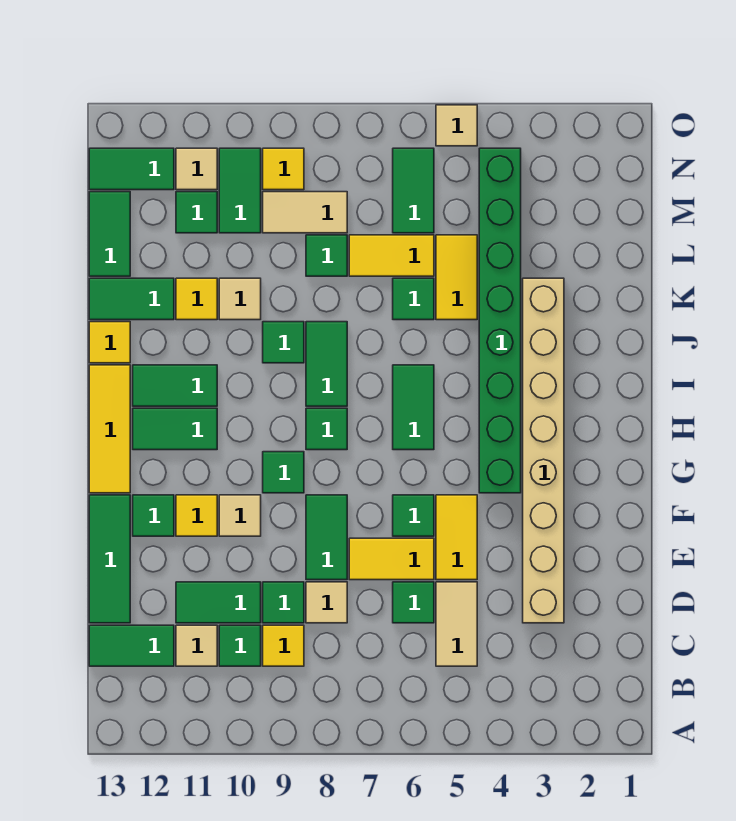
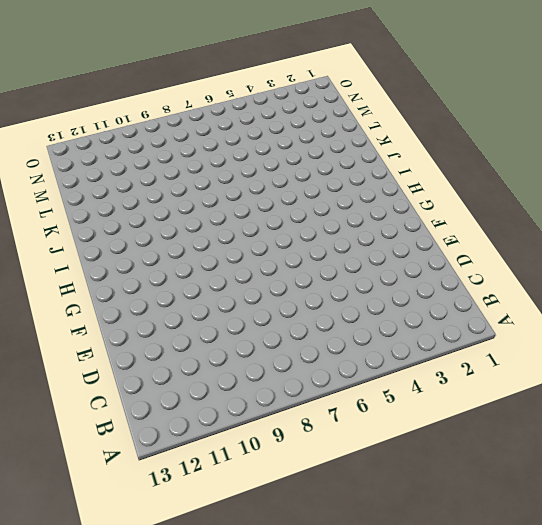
none -> tan 1x2 tile [436,582,477,666]
none -> yellow 1x1 tile [263,625,304,666]
none -> green 1x1 tile [219,625,261,666]
none -> tan 1x1 tile [176,625,217,666]

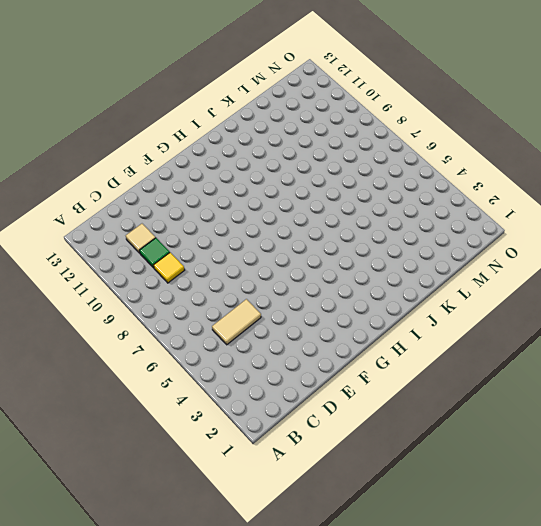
none -> green 1x2 tile [89,625,174,666]
none -> tan 1x8 brick [523,278,564,623]
none -> green 1x1 tile [393,582,434,623]
none -> tan 1x1 tile [306,582,347,623]

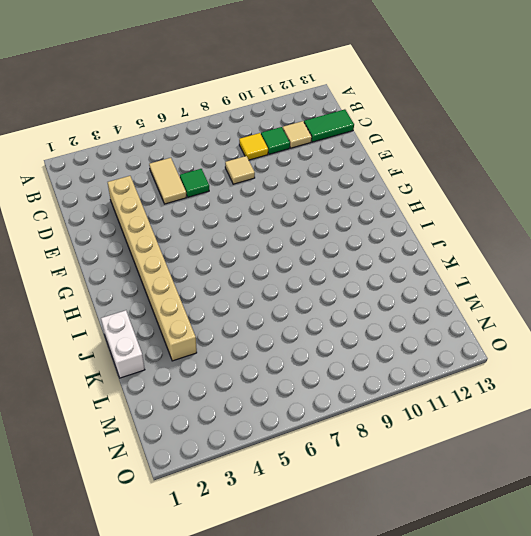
white 1x2 brick [101,310,145,378] -> none
none -> green 1x1 tile [263,582,304,623]
none -> green 1x2 tile [176,582,261,623]
none -> green 1x3 tile [89,495,130,623]
none -> yellow 1x2 tile [436,495,477,580]

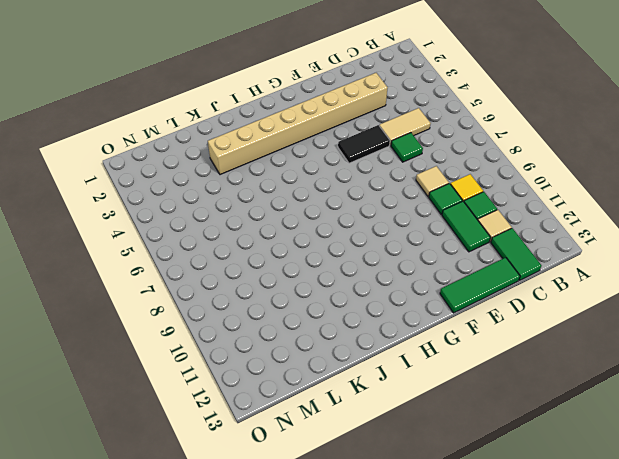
black 1x2 tile [338,125,390,163] -> yellow 1x2 tile [436,495,477,580]
none -> yellow 1x2 tile [349,538,434,580]
none -> green 1x2 tile [306,495,347,580]
none -> green 1x1 tile [393,495,434,536]
none -> tan 1x1 tile [219,495,261,536]

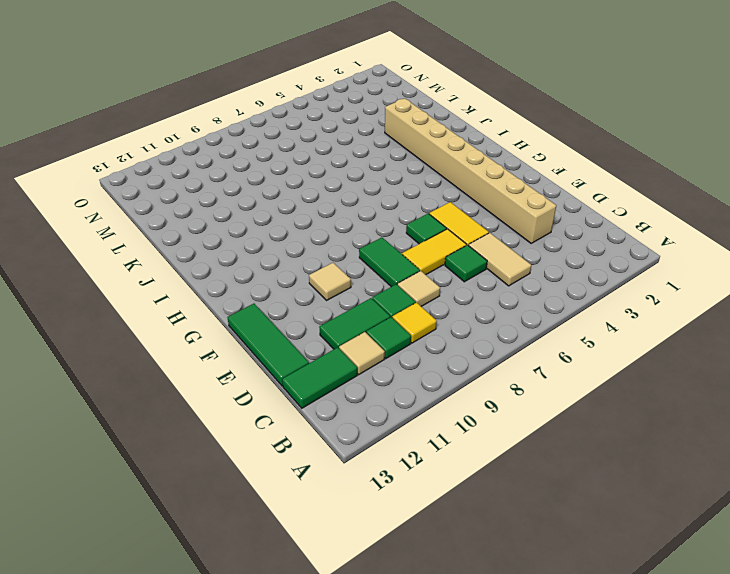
none -> yellow 1x1 tile [176,495,217,536]
none -> green 1x1 tile [133,495,174,536]
none -> green 1x8 brick [479,148,521,493]
none -> green 1x1 tile [263,452,304,493]

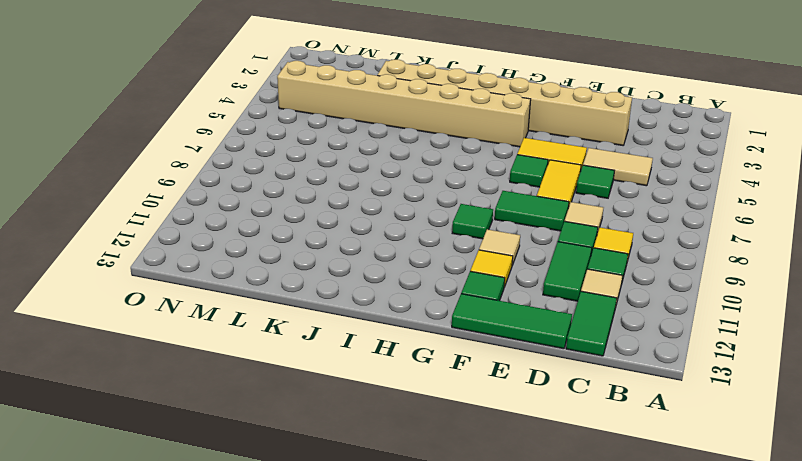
tan 1x8 brick [277,61,531,147] -> green 1x8 brick [479,148,521,493]
none -> yellow 1x3 tile [89,365,130,493]
none -> green 1x2 tile [393,365,434,450]
none -> green 1x1 tile [306,408,347,450]
none -> green 1x2 tile [133,408,217,450]

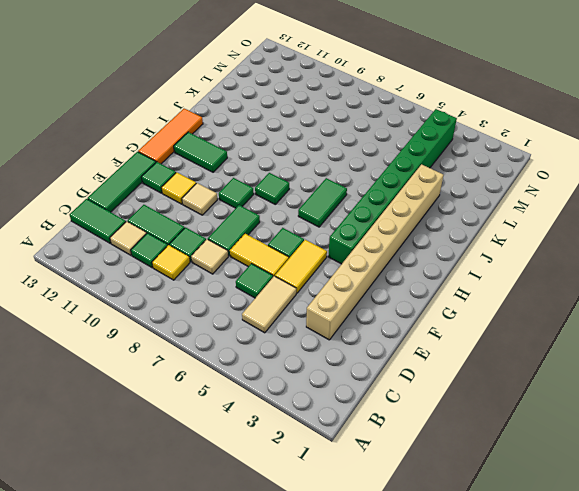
orange 1x3 tile [138,109,203,164] -> yellow 1x3 tile [89,365,130,493]
none -> green 1x2 tile [306,322,347,406]
none -> green 1x2 tile [133,365,217,406]
none -> green 1x1 tile [263,322,304,363]
none -> yellow 1x1 tile [89,322,130,363]

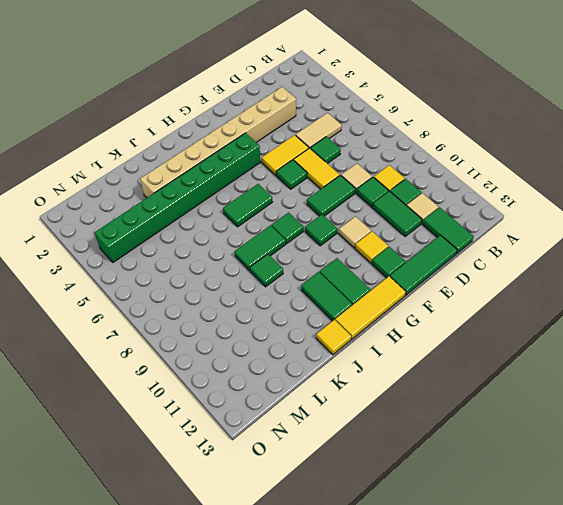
none -> yellow 1x2 tile [436,235,477,320]
none -> green 1x1 tile [393,278,434,320]
none -> tan 1x1 tile [219,278,261,320]
none -> yellow 1x1 tile [176,278,217,320]

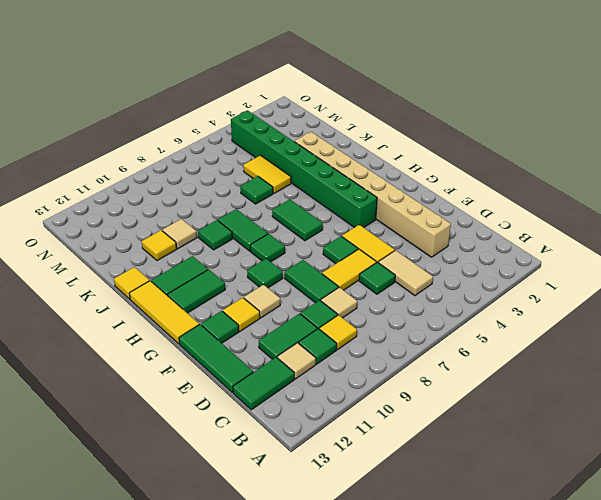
none -> green 1x2 tile [89,278,174,320]
none -> yellow 1x2 tile [349,235,434,276]
none -> green 1x1 tile [306,235,347,276]
none -> green 1x2 tile [89,192,130,276]

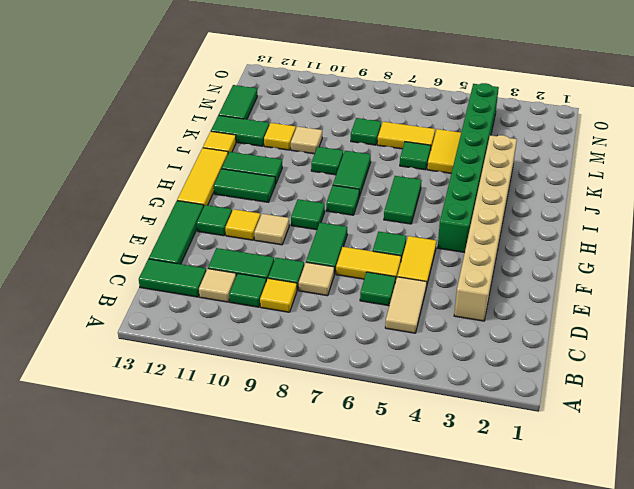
none -> green 1x2 tile [393,148,434,233]
none -> tan 1x2 tile [263,192,347,233]
none -> green 1x2 tile [219,148,261,233]
none -> green 1x1 tile [176,192,217,233]

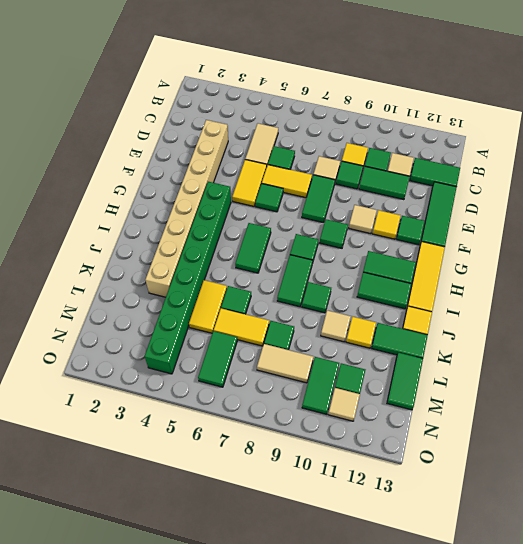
none -> yellow 1x1 tile [263,148,304,190]
none -> green 1x2 tile [89,148,174,190]
none -> tan 1x1 tile [436,105,477,146]

